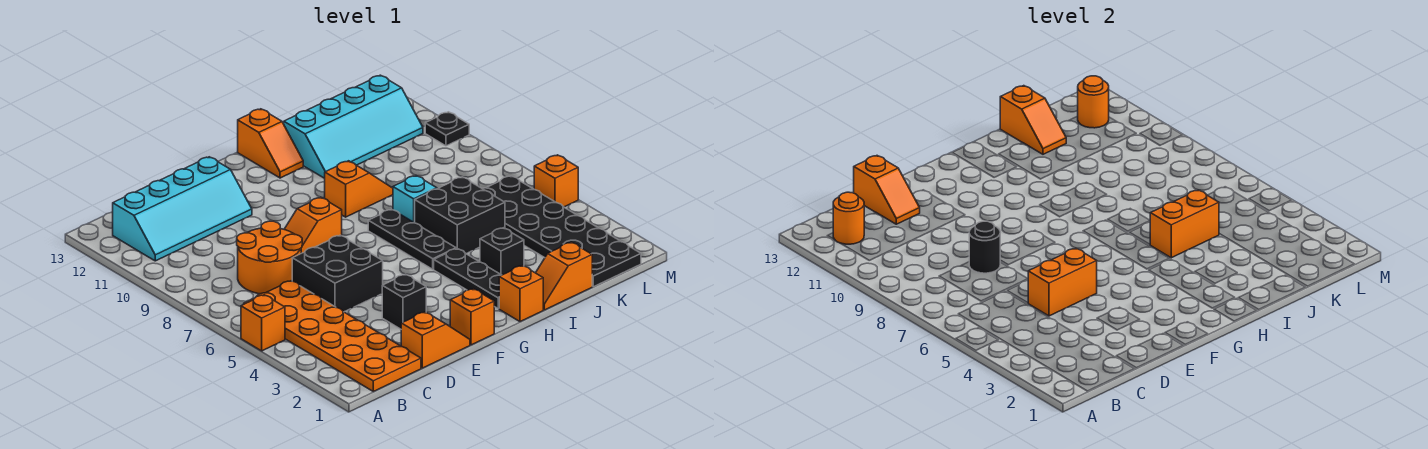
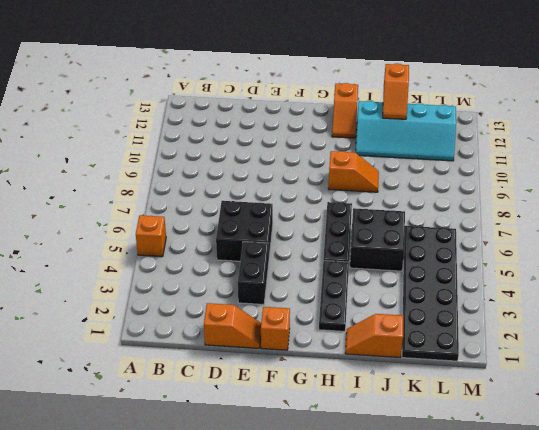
black 1x2 brick [238,242,269,305] -> black 1x1 brick [382,274,426,329]
none -> orange 2x6 plate [244,281,421,391]
none -> cyan 2x4 slope [113,157,252,261]
none -> orange 2x2 round brick [237,221,302,294]

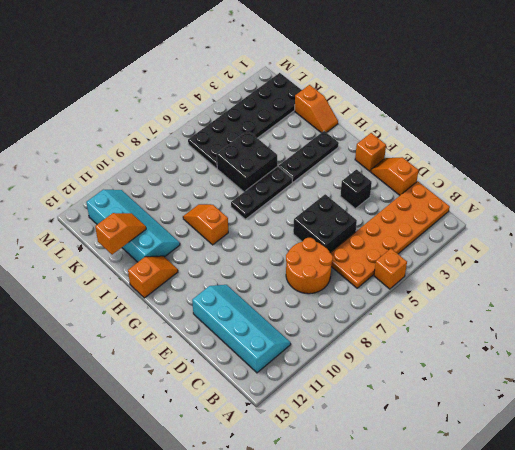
none -> orange 1x2 slope [284,198,342,253]
none -> orange 1x1 brick [499,266,543,322]
none -> black 1x1 brick [480,228,524,275]

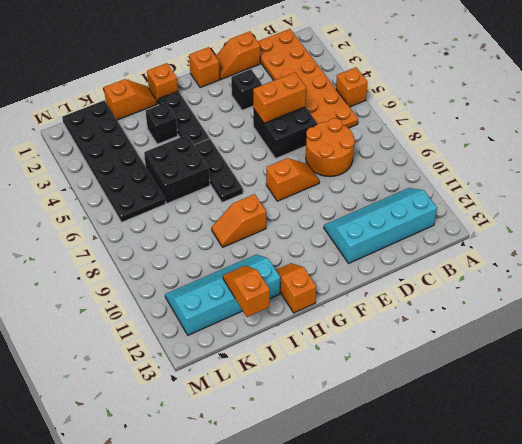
none -> cyan 1x1 brick [393,176,437,223]
none -> orange 1x1 brick [534,155,578,207]
none -> black 1x1 plate [425,112,469,146]

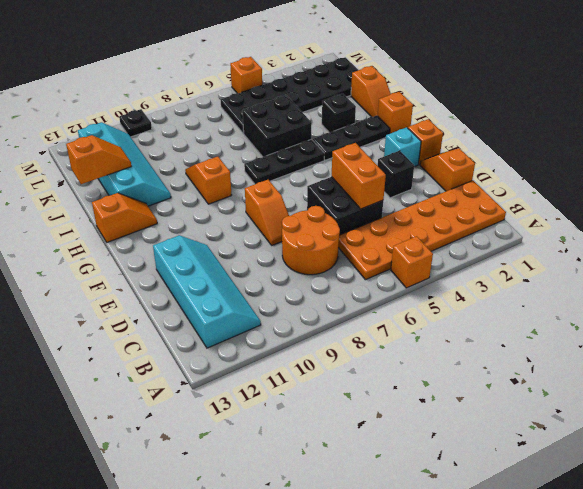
cyan 1x1 brick [384,127,421,167] -> cyan 1x1 brick moved to [393,176,437,223]
none -> orange 1x1 round brick [833,192,864,244]
none -> black 1x1 round brick [969,221,1000,273]
none -> orange 1x2 slope [854,156,920,224]

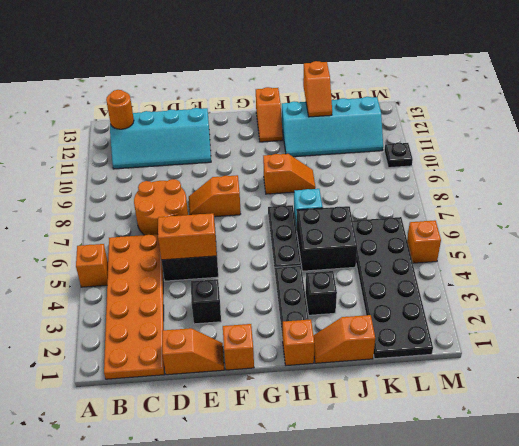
none -> black 1x1 round brick [969,221,1000,273]
none -> orange 1x2 slope [854,156,920,224]
none -> orange 1x2 brick [1150,190,1219,258]

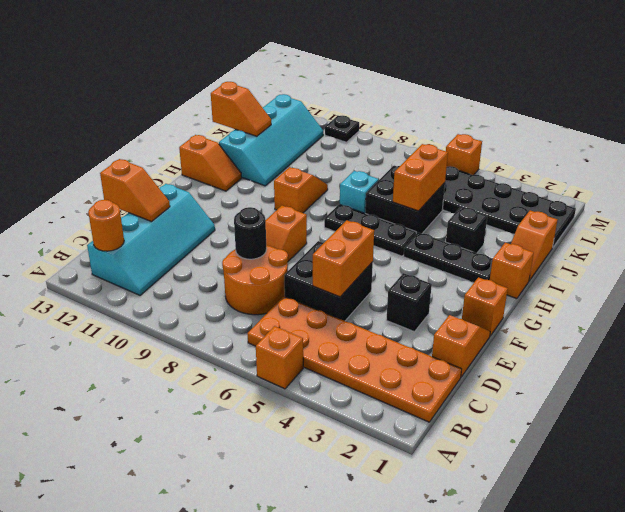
none -> orange 1x1 round brick [1078,76,1109,128]

